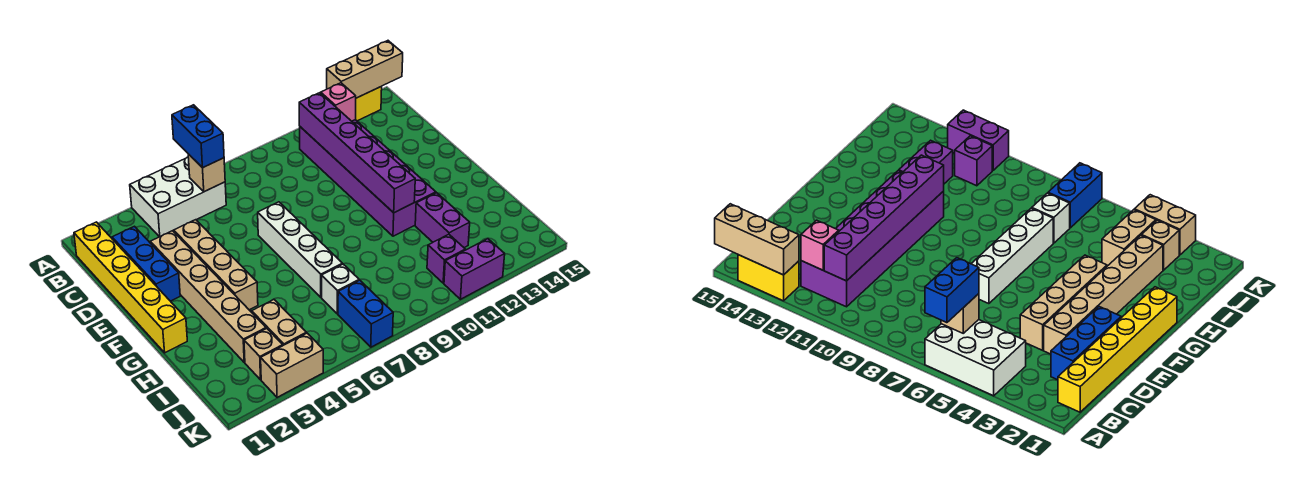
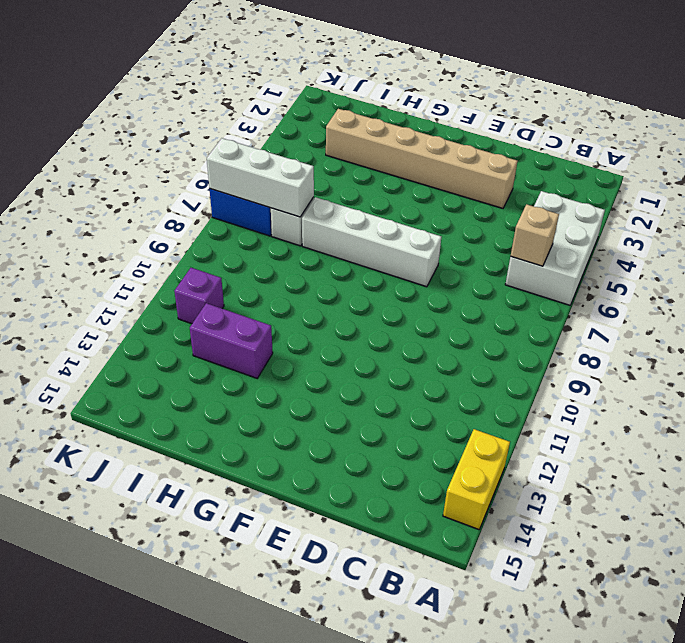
white 1x3 brick [207,138,314,217] -> none
none -> yellow 1x6 brick [74,222,187,353]
none -> purple 2x6 brick [300,120,436,236]
none -> blue 1x3 brick [112,226,180,301]

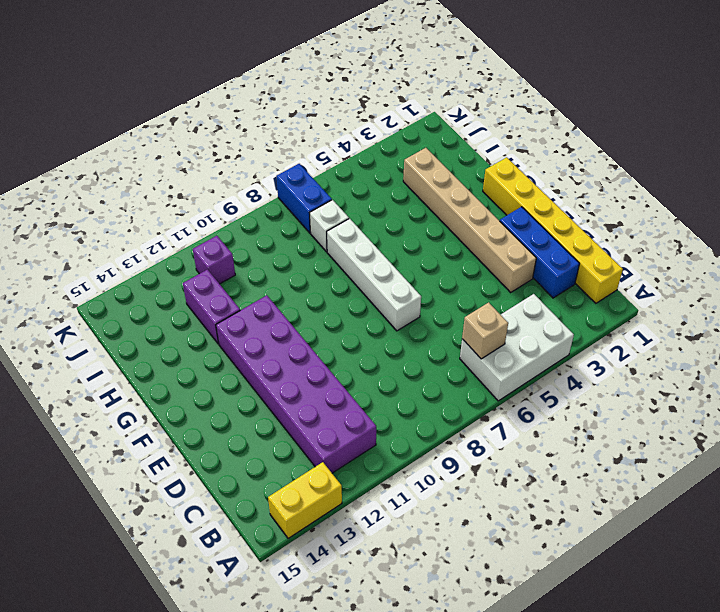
none -> tan 1x4 brick [174,220,258,310]
none -> tan 1x2 brick [252,300,306,345]
none -> tan 1x1 brick [244,328,283,380]

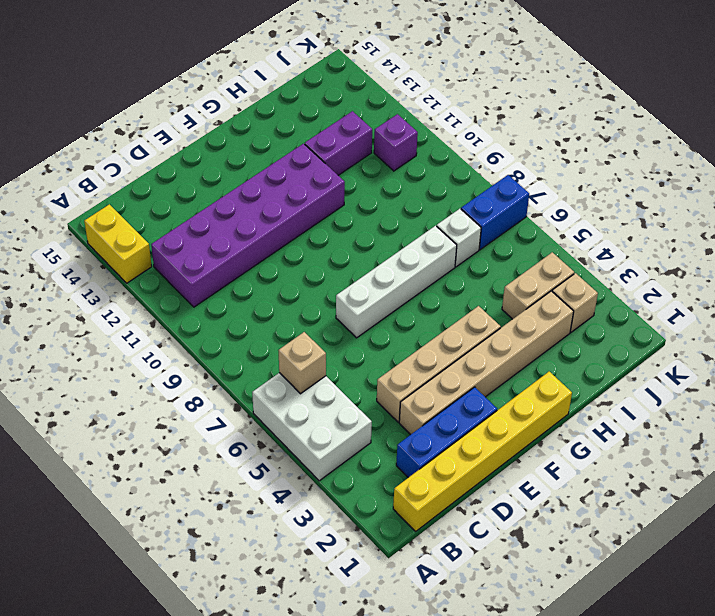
none -> tan 1x2 brick [261,333,323,397]
none -> purple 1x2 brick [444,239,505,299]
none -> tan 1x3 brick [327,41,403,98]

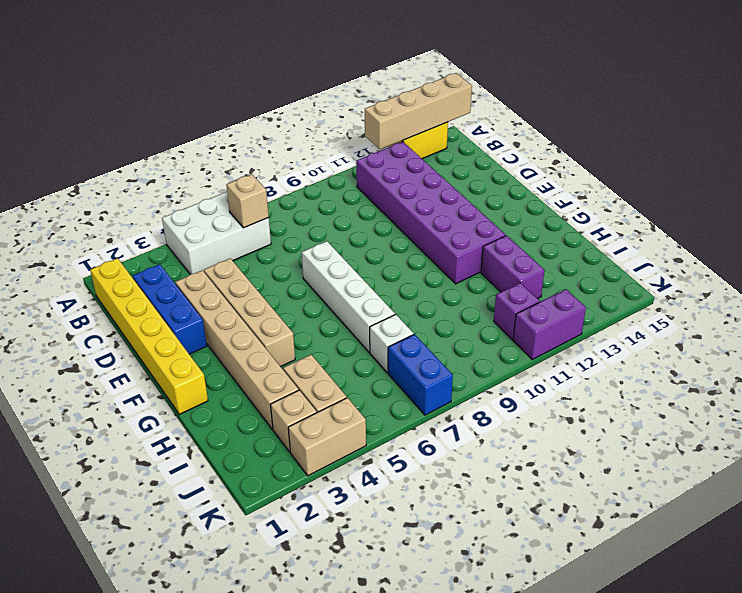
tan 1x4 brick [365,73,472,149] -> tan 1x3 brick [327,41,403,98]
none -> purple 1x6 brick [299,93,415,213]
none -> pink 1x1 brick [321,83,356,121]
none -> blue 1x2 brick [172,105,224,168]

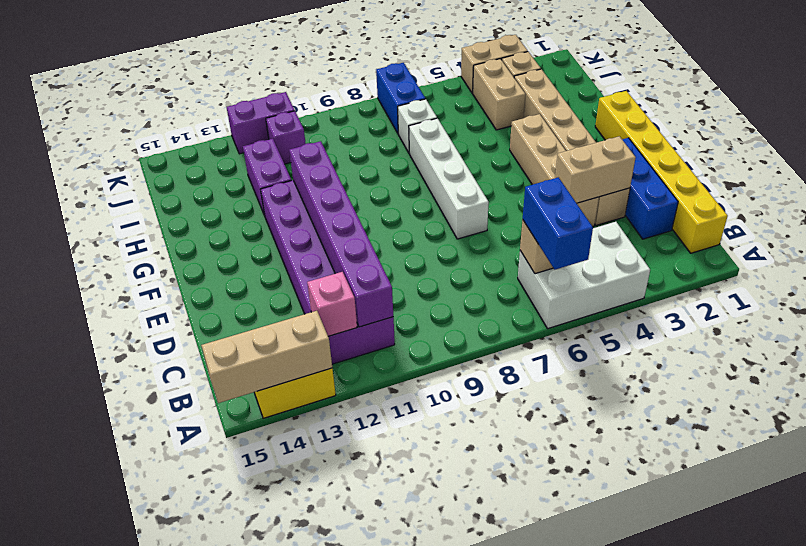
tan 1x2 brick [555,136,636,203] -> none

